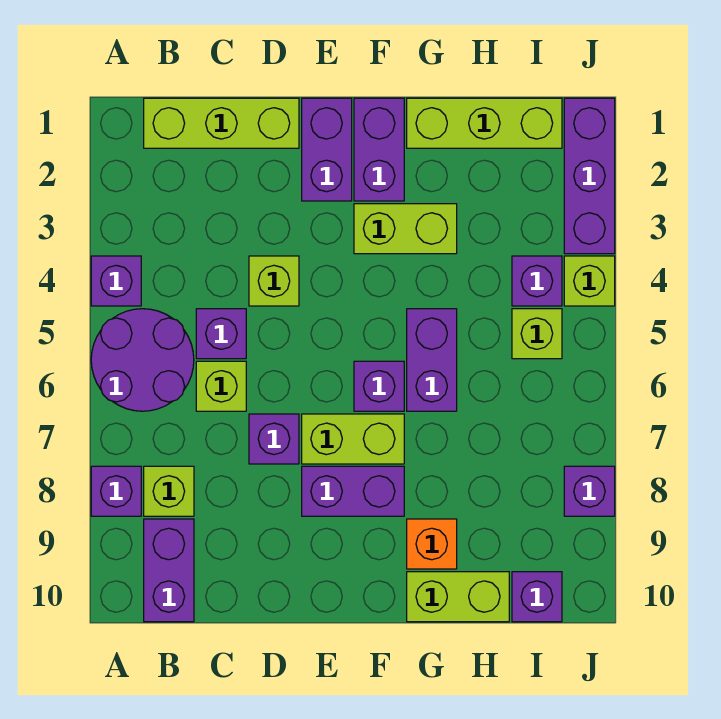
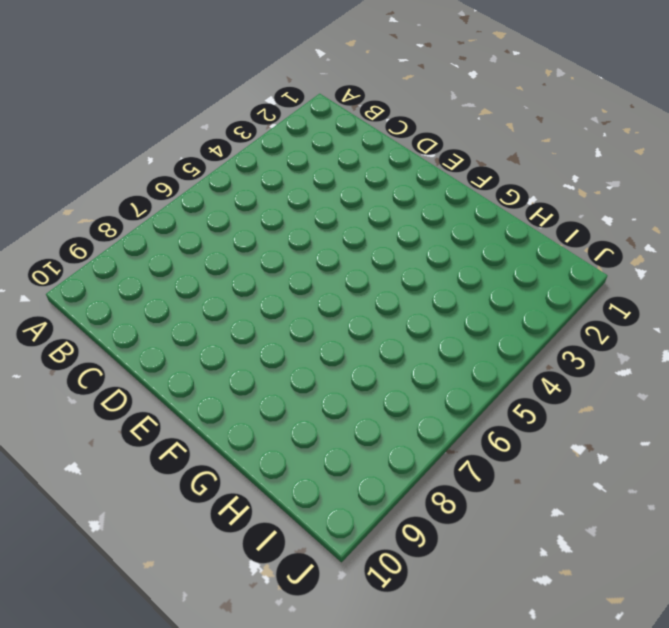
none -> purple 1x1 brick [91,256,141,306]
none -> purple 2x2 round brick [91,309,194,411]
none -> purple 1x1 brick [91,466,141,516]

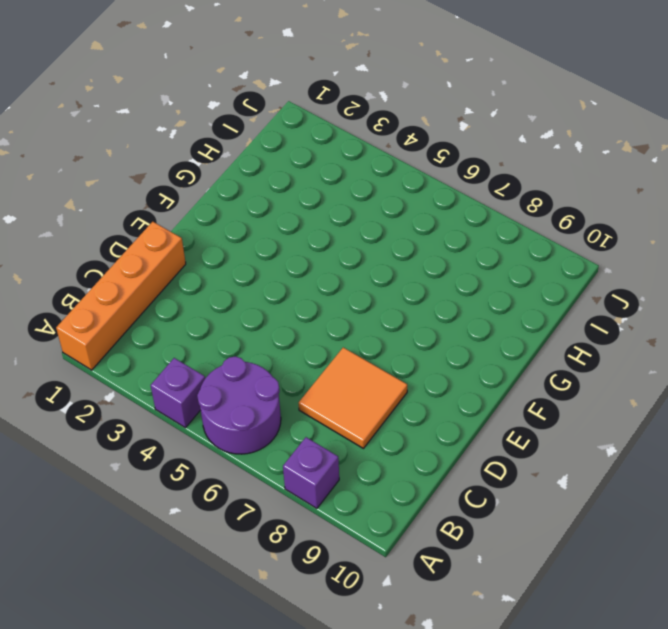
orange 1x4 brick [56,222,186,370] -> lime 1x3 brick [144,98,299,148]
orange 2x2 tile [299,347,407,449] -> purple 1x1 brick [249,414,299,464]
none -> lime 1x1 brick [144,466,194,516]
none -> purple 1x2 brick [144,519,194,622]
none -> purple 1x1 brick [196,309,246,359]

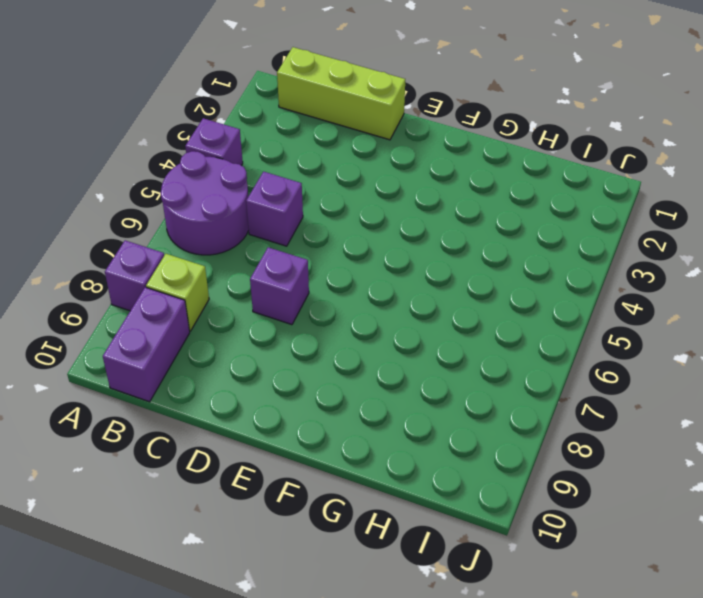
none -> lime 1x1 brick [196,361,246,411]
none -> lime 1x1 brick [249,256,299,306]
none -> purple 1x2 brick [302,98,352,201]

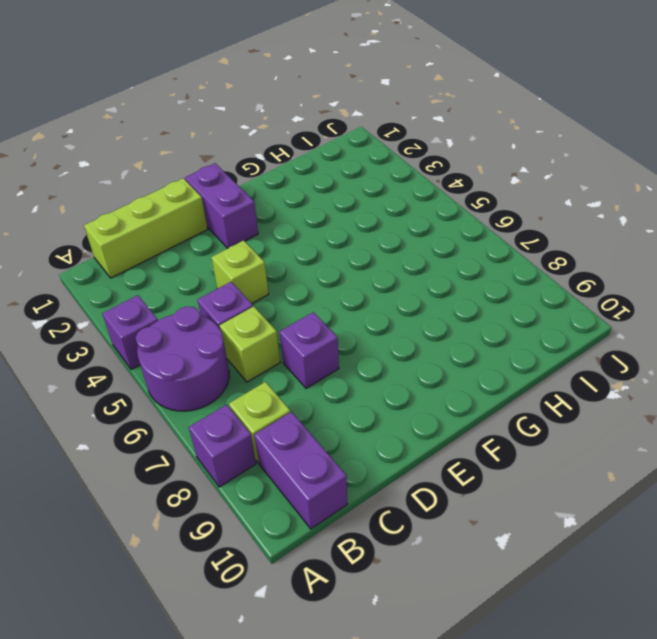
none -> lime 1x2 brick [302,414,404,464]
none -> purple 1x2 brick [302,466,404,516]
none -> purple 1x2 brick [354,98,404,201]

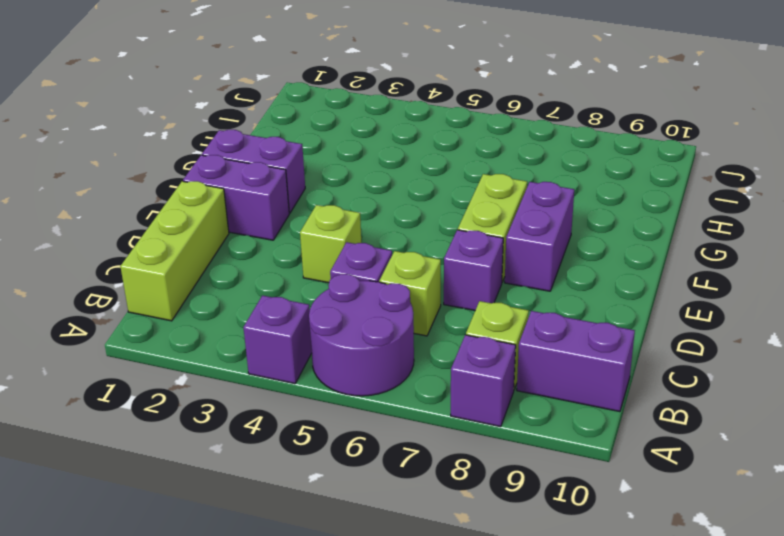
none -> lime 1x2 brick [354,204,457,254]
none -> purple 1x1 brick [354,361,404,411]
none -> lime 1x3 brick [407,98,562,148]

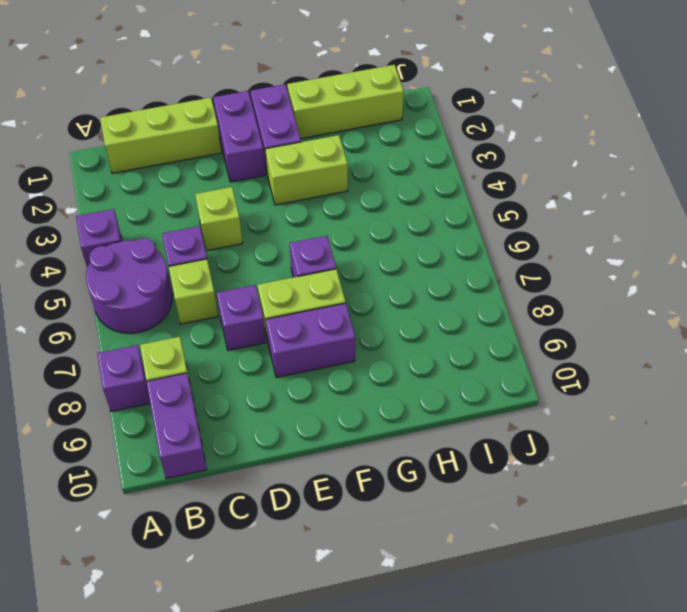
none -> purple 1x2 brick [407,309,457,411]
none -> orange 1x1 brick [407,519,457,569]
none -> lime 1x2 brick [407,572,509,622]

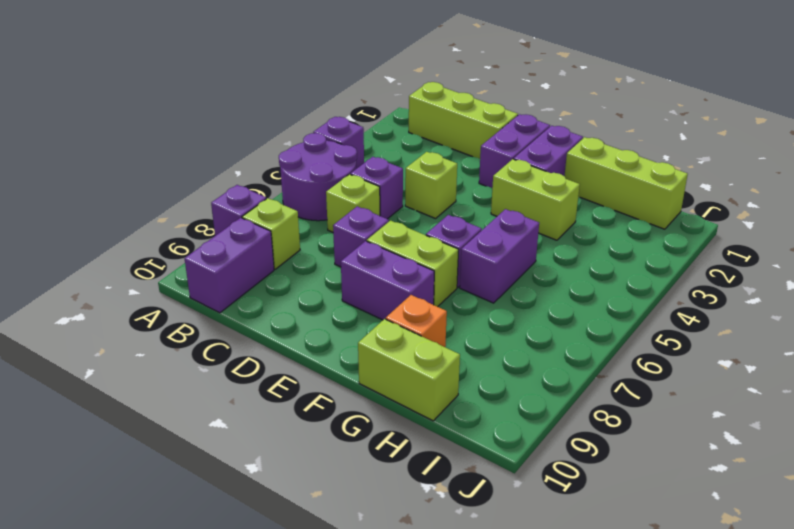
none -> purple 1x1 brick [512,256,562,306]
none -> lime 1x1 brick [512,309,562,359]
none -> purple 1x1 brick [512,572,562,622]

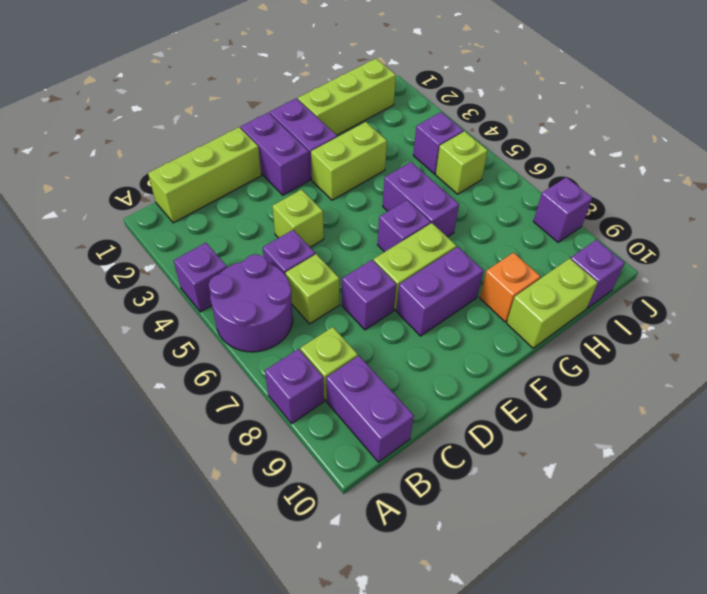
none -> purple 1x3 brick [564,98,615,254]
none -> lime 1x1 brick [564,256,615,306]

